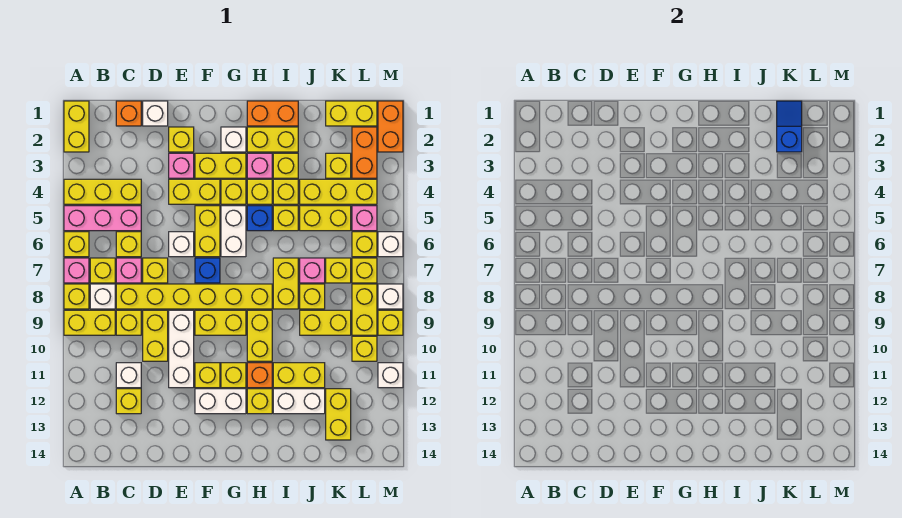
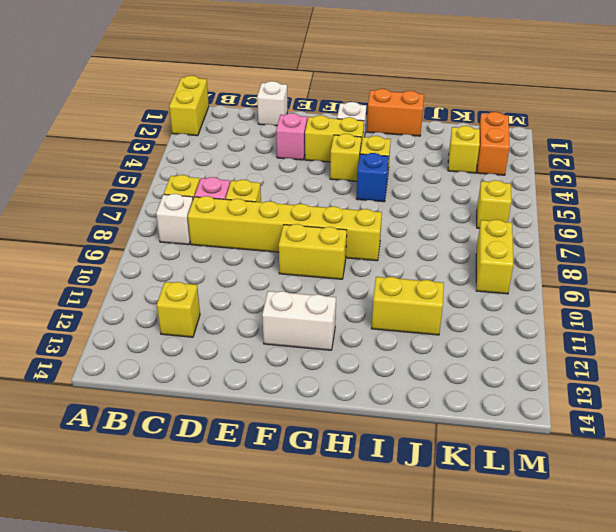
none -> yellow 1x3 brick [64,179,141,204]
none -> pink 1x3 brick [64,206,141,231]
none -> yellow 1x1 brick [64,232,89,257]
none -> pink 1x1 brick [64,258,89,283]

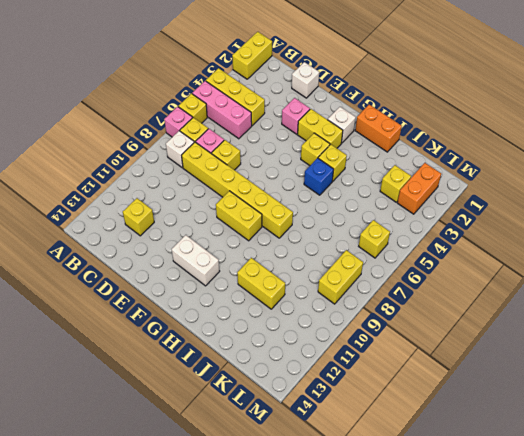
none -> yellow 1x1 brick [64,284,89,309]
none -> yellow 1x2 brick [64,310,115,335]
none -> orange 1x1 brick [116,101,141,126]
none -> yellow 1x1 brick [116,232,141,257]

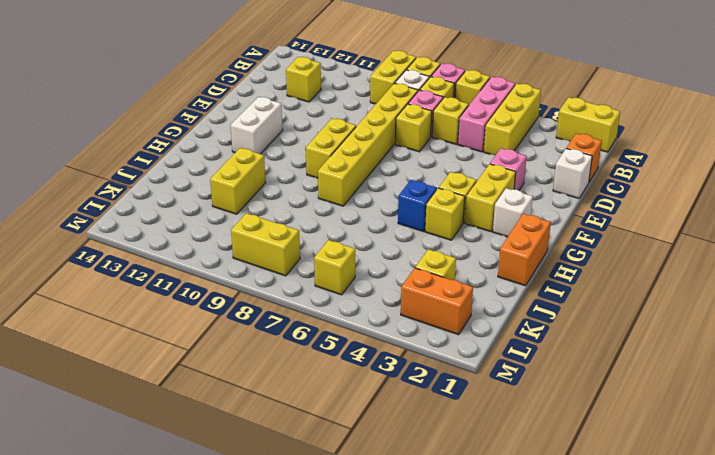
none -> yellow 1x1 brick [116,310,141,335]
none -> white 1x1 brick [116,363,141,388]
none -> yellow 1x2 brick [143,310,168,361]
none -> yellow 1x1 brick [169,127,194,152]

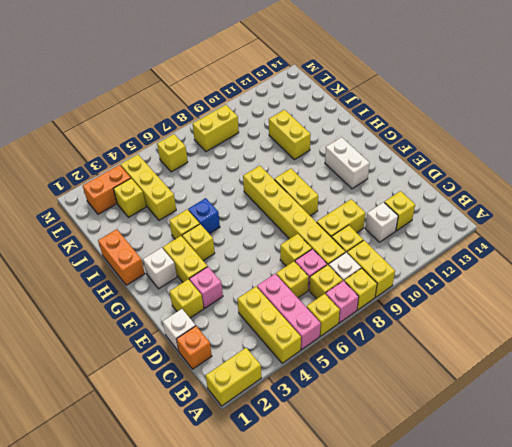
none -> yellow 1x2 brick [169,179,220,204]
none -> white 1x1 brick [169,232,194,257]
none -> white 1x3 brick [169,310,194,388]
none -> yellow 1x2 brick [195,206,220,257]

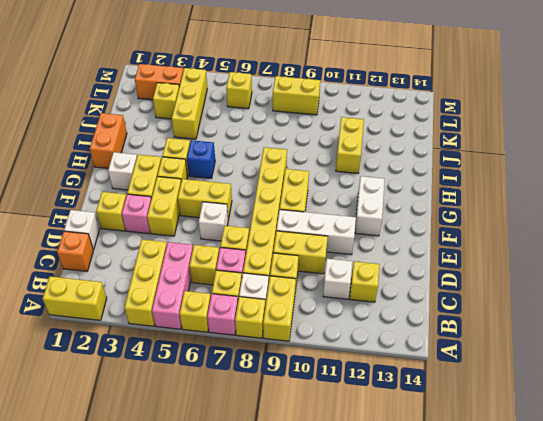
none -> blue 1x1 brick [195,258,220,283]
none -> yellow 1x1 brick [195,363,220,388]
none -> white 1x2 brick [221,206,246,257]
none -> yellow 1x1 brick [221,363,246,388]

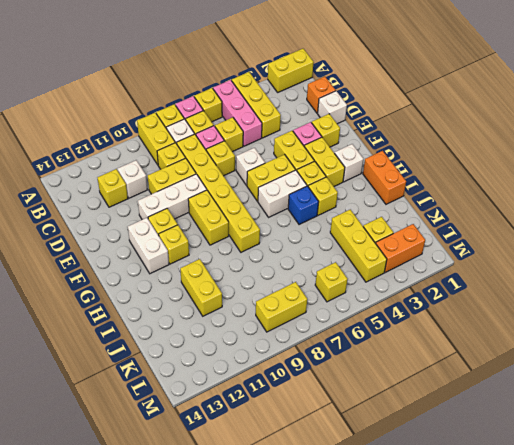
none -> blue 1x1 brick [195,258,220,283]
none -> yellow 1x2 brick [247,127,298,152]
none -> pink 1x1 brick [247,153,272,178]
none -> yellow 1x2 brick [247,310,272,361]

